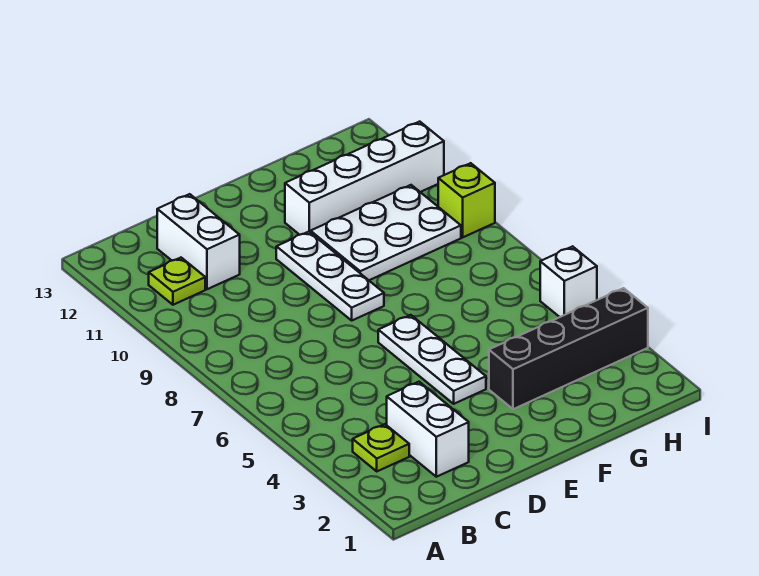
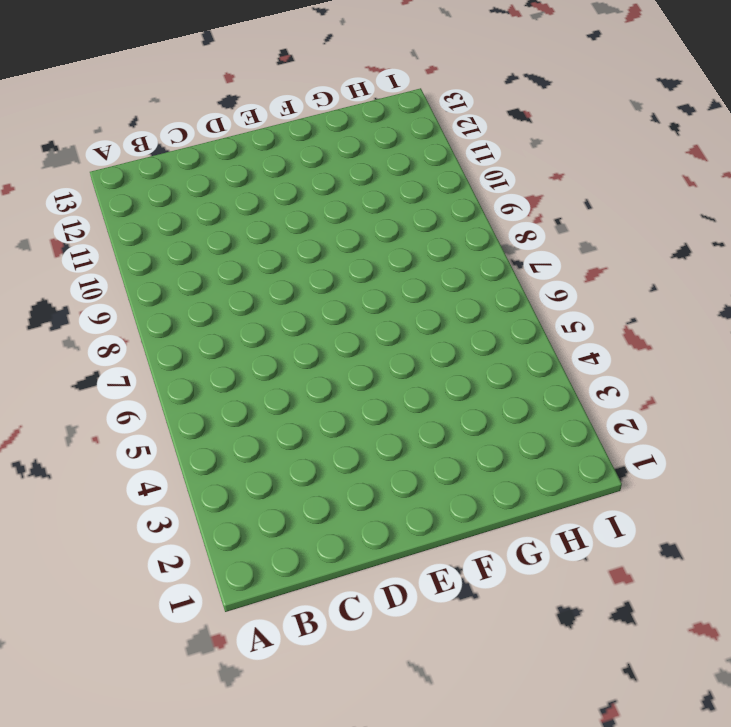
none -> lime 1x1 plate [353,424,409,471]
none -> lime 1x1 plate [149,258,205,305]

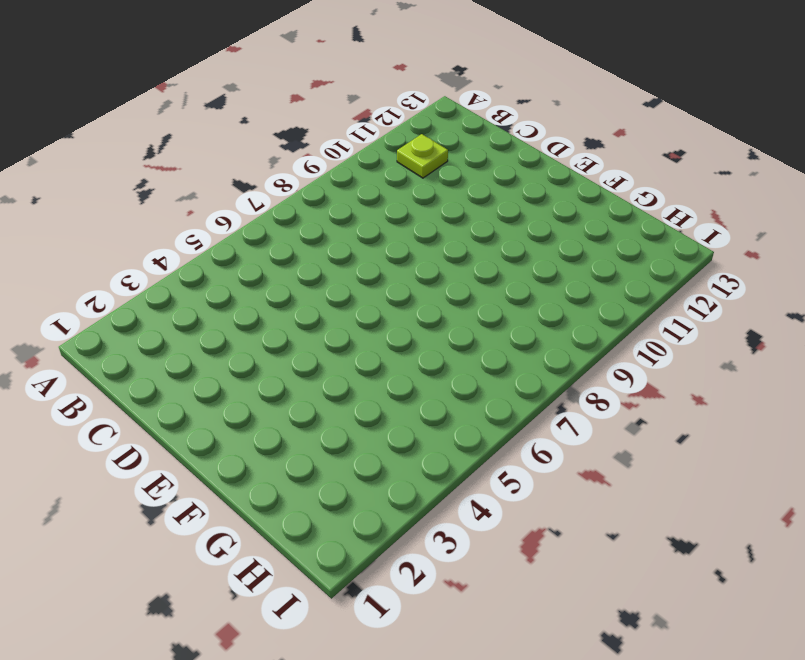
none -> lime 1x1 plate [353,424,409,471]
none -> white 1x2 brick [387,382,469,477]

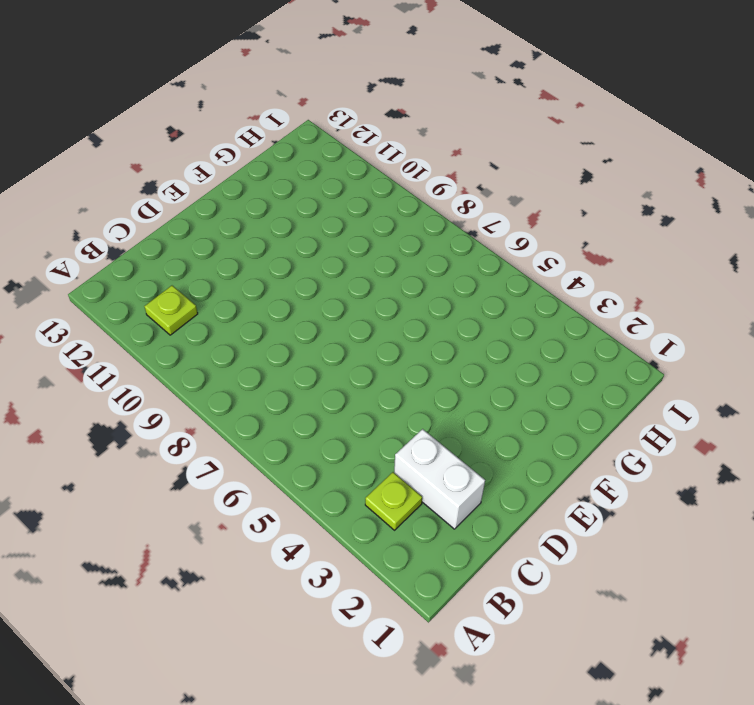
none -> white 1x2 brick [157,194,240,289]
none -> white 1x3 plate [378,315,486,404]

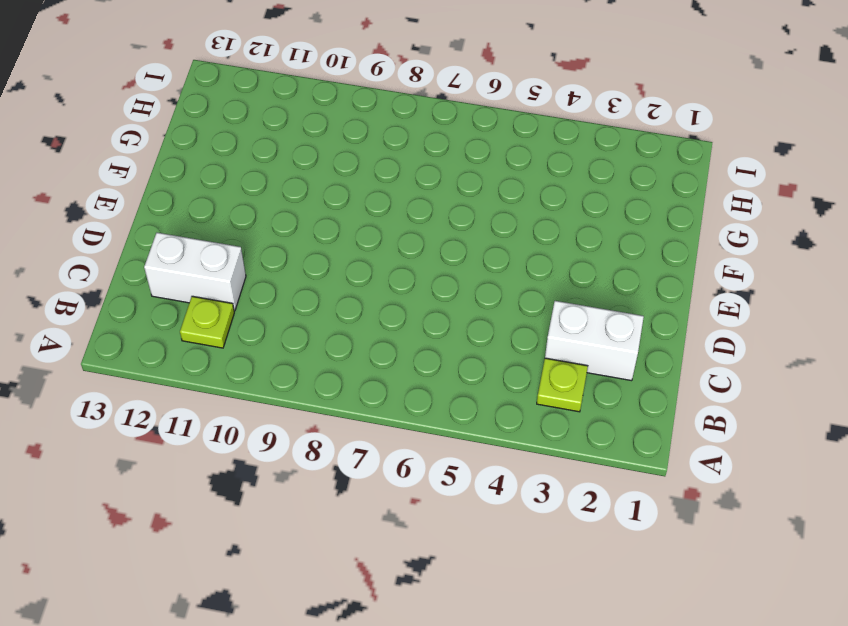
none -> white 1x3 plate [378,315,486,404]
none -> white 1x3 plate [276,232,384,320]

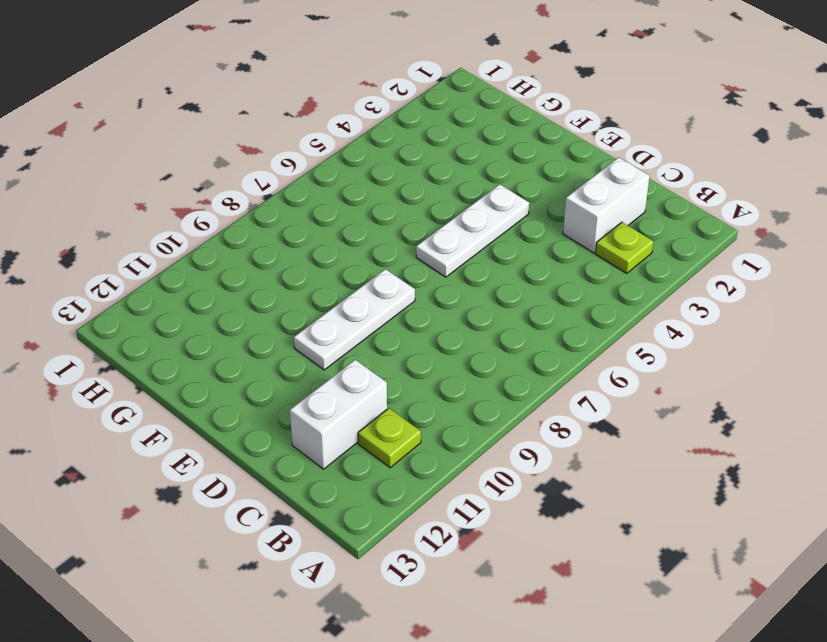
none -> black 1x4 brick [489,288,648,409]
none -> white 2x3 plate [311,185,461,280]

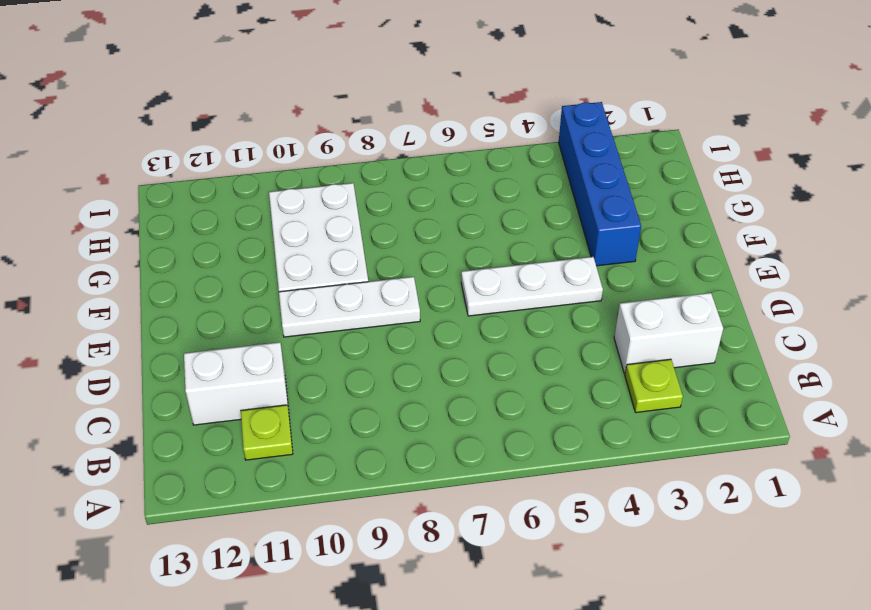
blue 1x4 brick [559,102,641,266] -> black 1x4 brick [489,288,648,409]
none -> white 1x4 brick [285,122,444,235]
none -> white 1x1 brick [540,246,597,317]

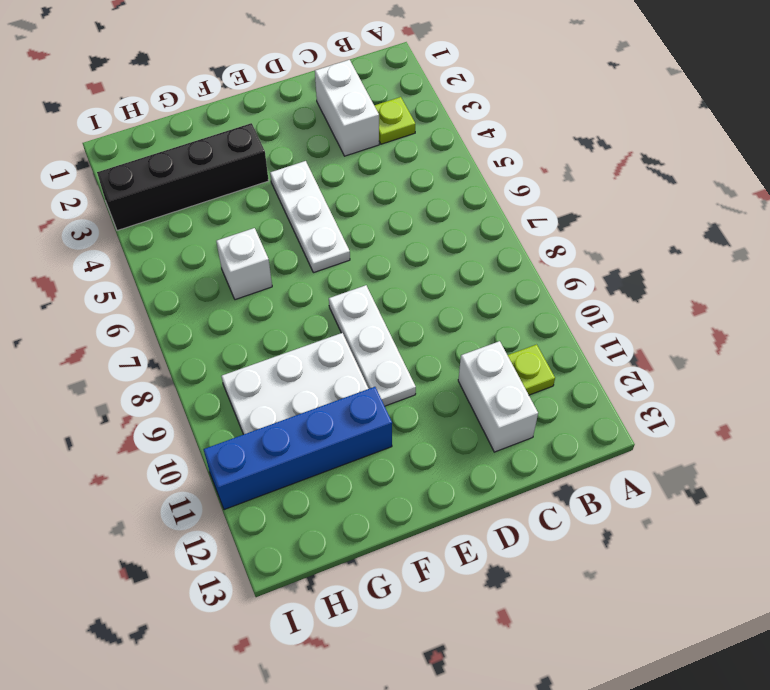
blue 1x4 brick [204,387,392,510] -> white 1x4 brick [285,122,444,235]
white 1x1 brick [216,228,272,300] -> white 1x1 brick moved to [540,246,597,317]
none -> lime 1x1 brick [438,163,495,237]

